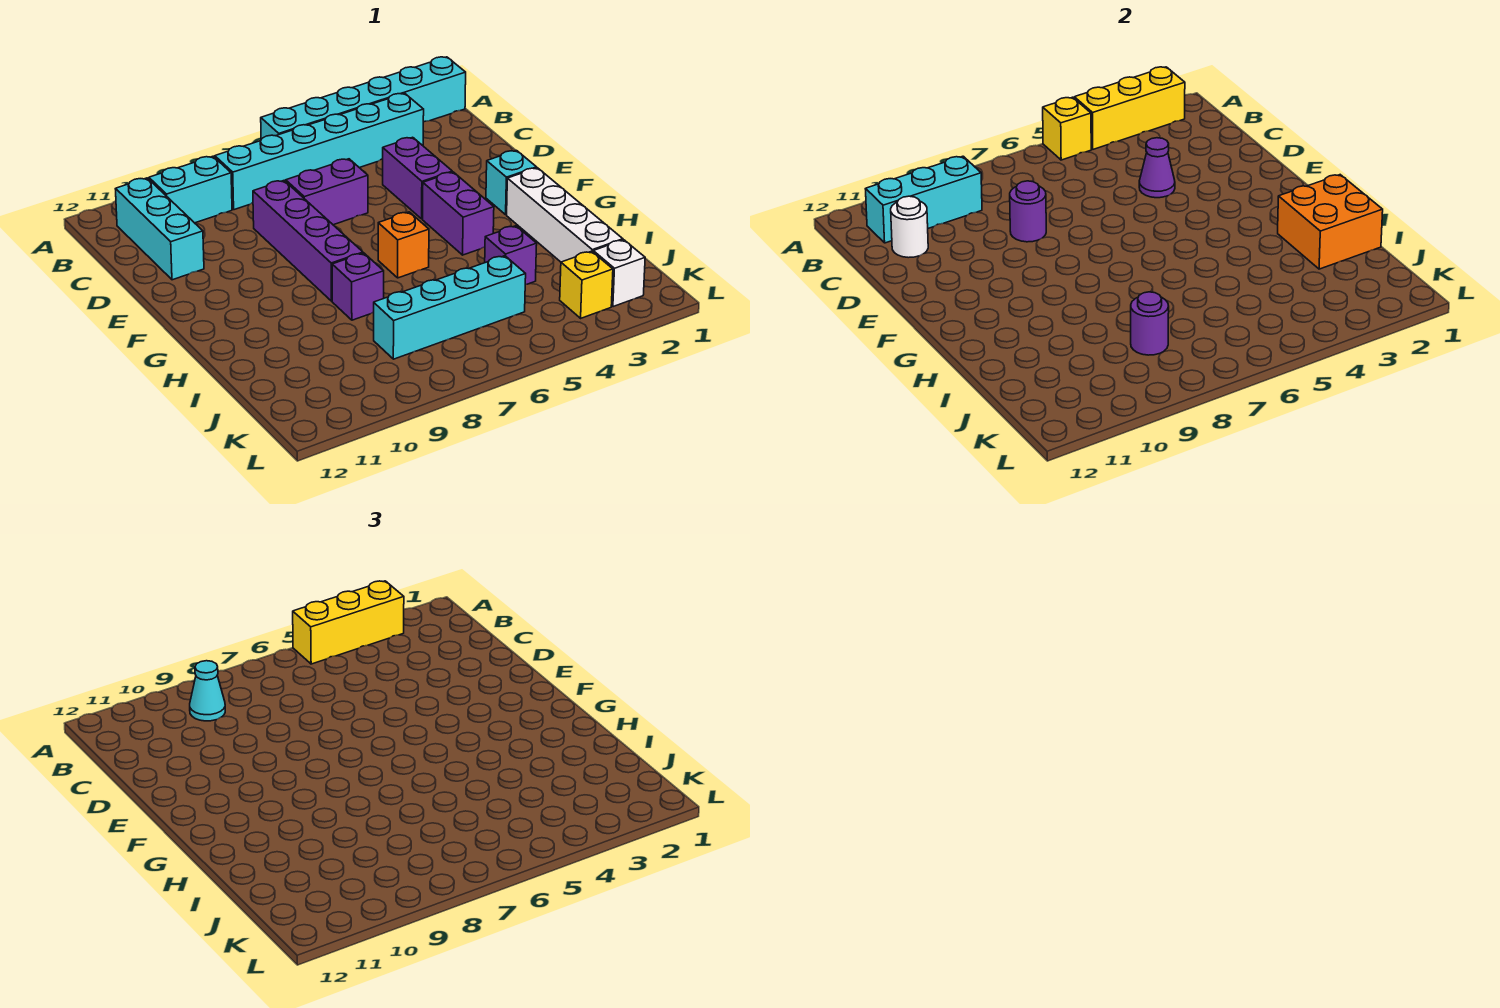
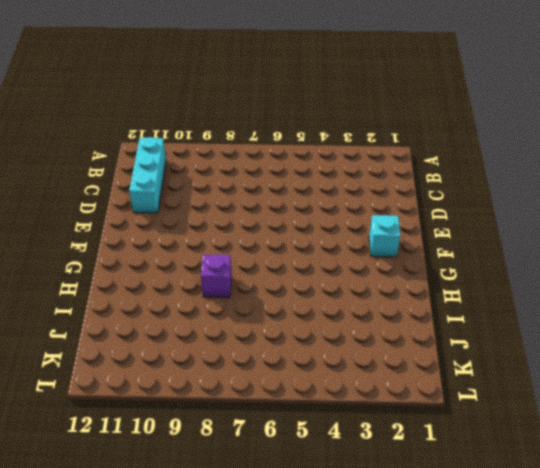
none -> cyan 1x6 brick [261,57,466,139]
none -> cyan 1x6 brick [215,93,424,210]
none -> cyan 1x2 brick [149,156,232,223]

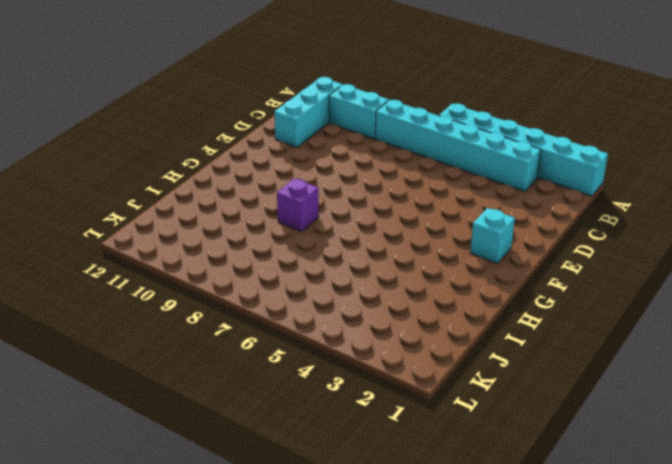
none -> purple 1x2 brick [383,137,452,219]
none -> purple 1x2 brick [286,159,368,225]
none -> purple 1x4 brick [253,181,363,301]

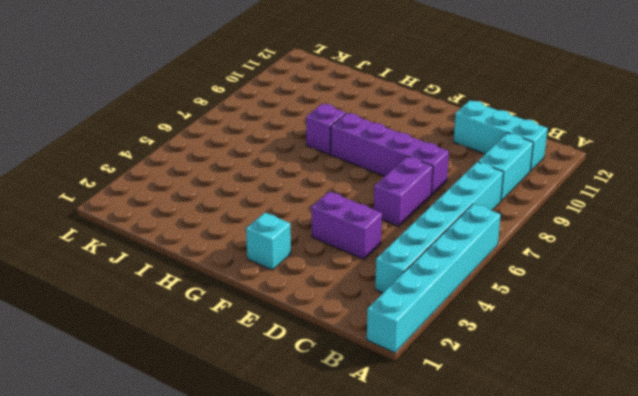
none -> purple 1x2 brick [423,172,494,255]
none -> white 1x4 brick [507,168,623,262]
none -> orange 1x1 brick [378,212,429,278]

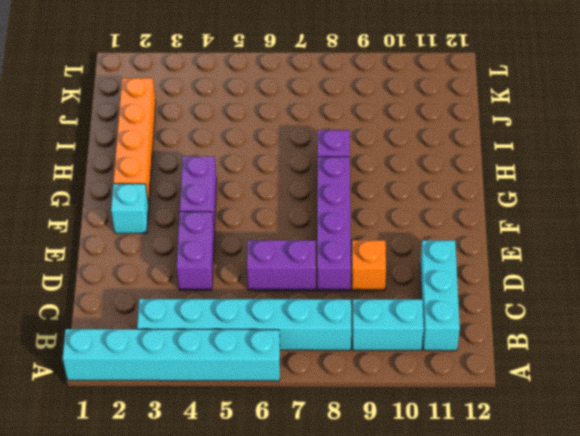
orange 1x1 brick [352,240,386,291] -> orange 1x1 brick moved to [378,212,429,278]
orange 1x4 brick [113,78,156,205] -> white 1x4 brick [507,168,623,262]
none -> purple 1x1 brick [485,226,537,285]
none -> cyan 1x4 brick [374,256,526,359]
none -> white 1x1 brick [593,240,645,307]

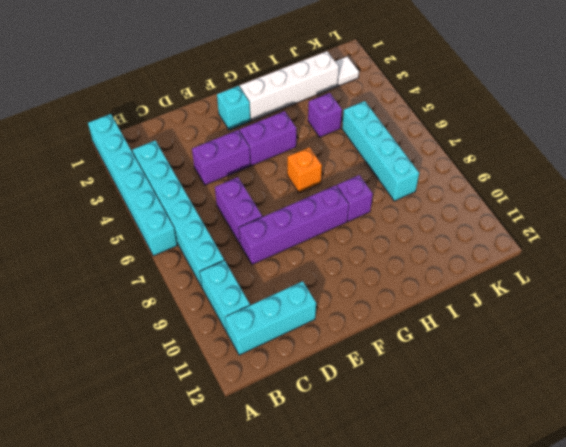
white 1x1 tile [335,57,359,86] -> white 1x1 brick [593,240,645,307]
none -> yellow 1x1 brick [560,251,613,318]
none -> yellow 1x3 brick [1074,67,1185,149]
none -> yellow 1x1 brick [1043,97,1091,160]

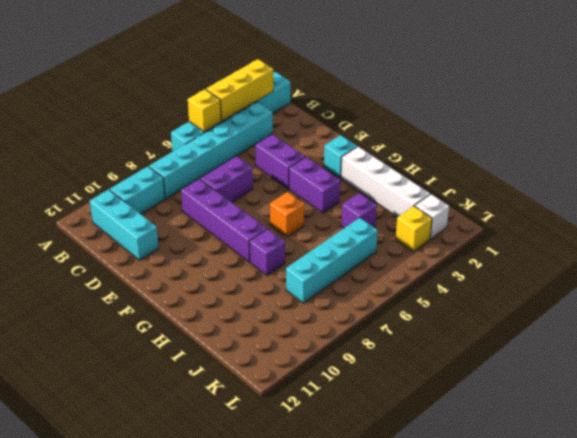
none -> cyan 1x3 brick [866,156,982,243]
none -> white 1x1 round brick [891,196,928,258]
none -> purple 1x1 cone [1139,138,1175,198]

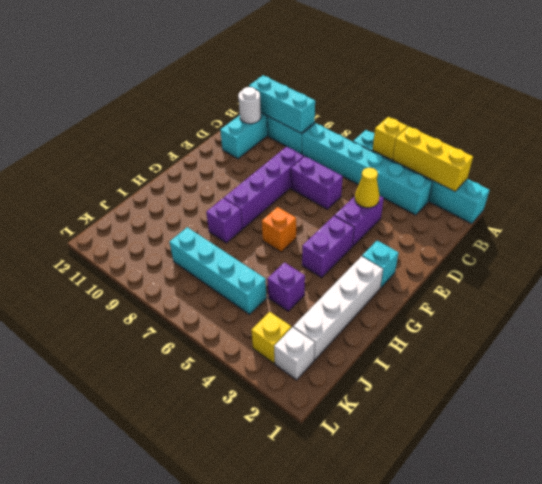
yellow 1x1 cone [355,168,379,208] -> purple 1x1 cone [1139,138,1175,198]
none -> purple 1x1 round brick [1010,181,1046,242]
none -> orange 2x2 brick [1278,175,1383,269]
none -> purple 1x1 round brick [1131,292,1169,355]

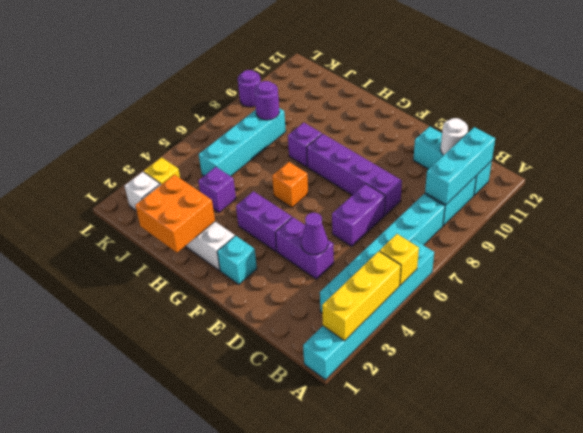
purple 1x1 round brick [238,70,261,107] -> purple 1x1 round brick moved to [1010,181,1046,242]
none -> yellow 1x3 brick [293,581,404,664]
none -> cyan 1x1 cone [190,661,225,721]

